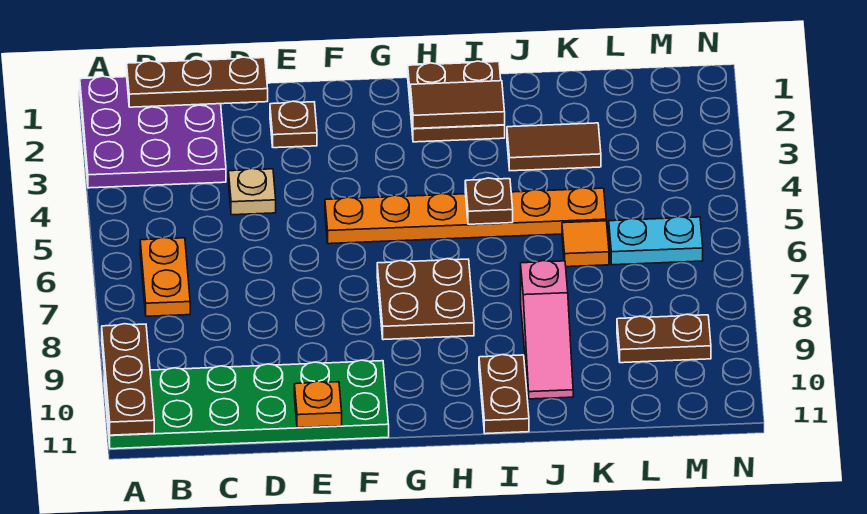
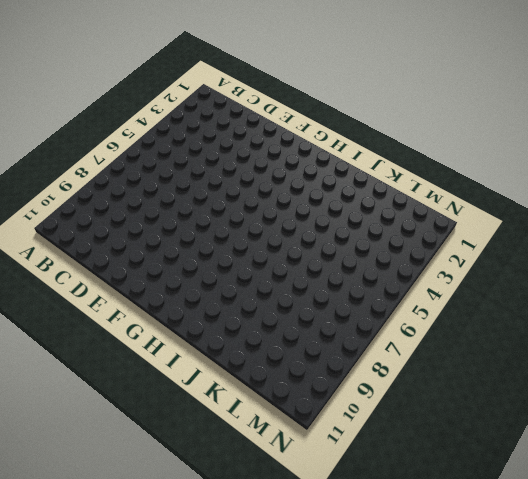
none -> purple 3x3 plate [80,76,226,188]
none -> green 2x6 plate [104,360,389,449]
none -> orange 1x2 plate [140,237,190,316]

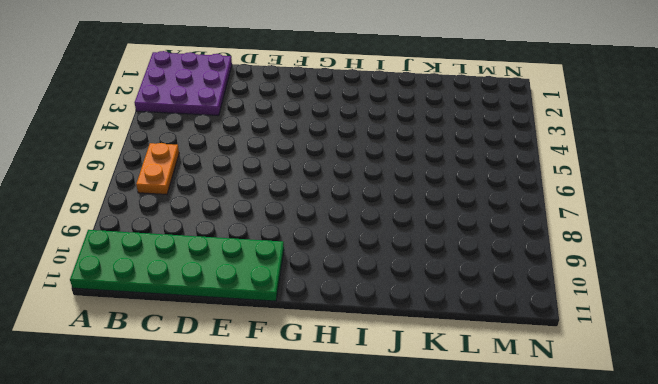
none -> tan 1x1 plate [229,168,276,215]
none -> brown 1x1 plate [270,101,317,148]
none -> orange 1x6 plate [325,188,606,244]

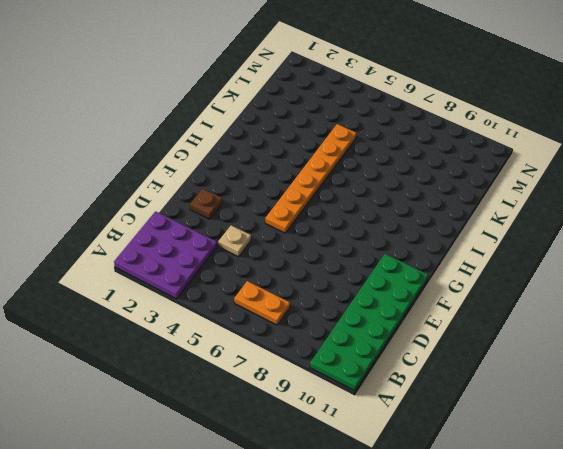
none -> brown 2x2 plate [377,259,474,340]
none -> brown 2x2 plate [408,61,505,142]
none -> brown 1x2 plate [479,355,529,434]

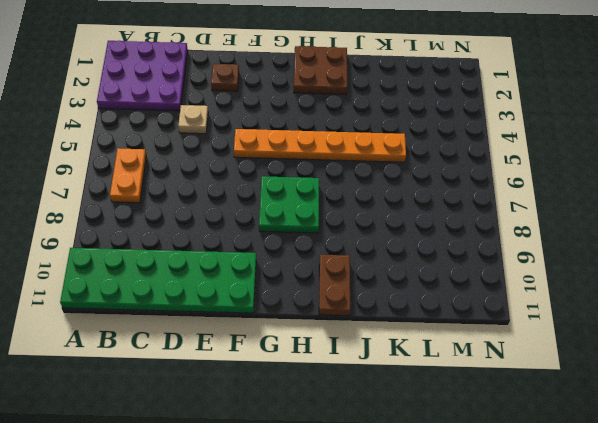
green 2x2 plate [259,176,319,233] -> brown 2x2 plate [377,259,474,340]
none -> brown 1x2 tile [507,123,601,171]
none -> pink 1x3 slope [521,261,573,399]
none -> orange 1x1 tile [562,221,609,267]

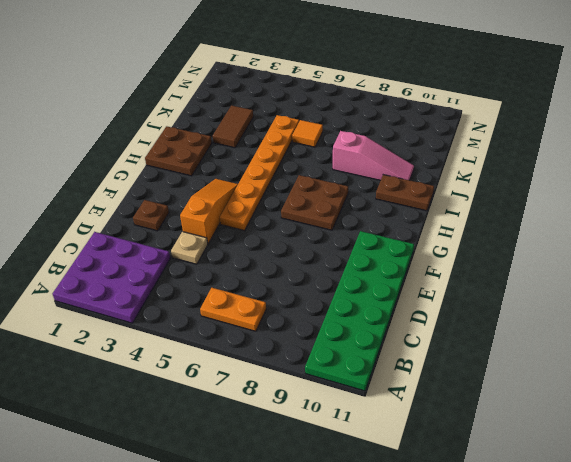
orange 1x3 slope [180,179,238,244] -> none
none -> cyan 1x2 plate [609,217,703,265]
none -> brown 1x2 plate [617,314,711,363]
none -> brown 1x3 plate [102,324,154,435]

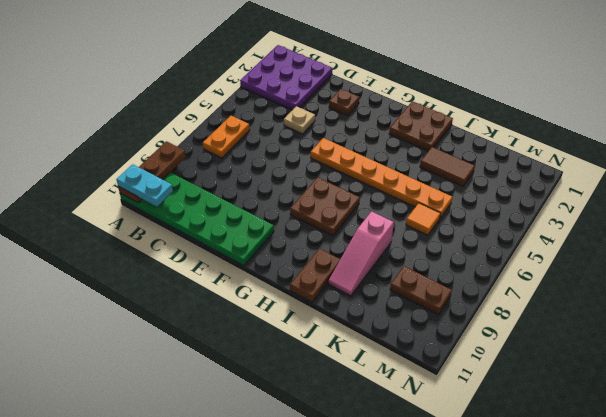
cyan 1x2 plate [116,164,173,207] -> cyan 1x2 plate moved to [609,217,703,265]
none -> brown 1x3 plate [127,57,268,107]
none -> orange 1x1 plate [294,381,342,428]
none -> brown 1x2 tile [410,81,505,129]

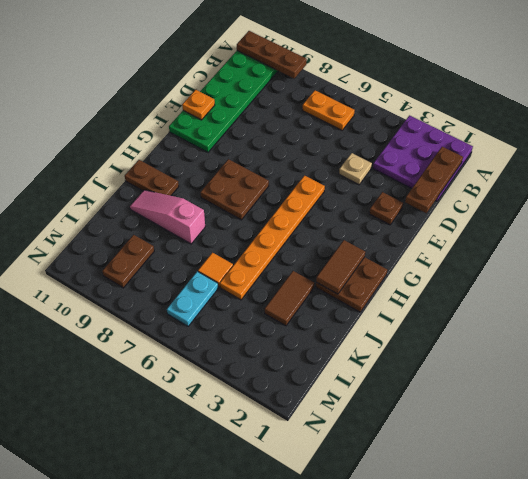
none -> brown 1x1 plate [465,178,513,224]

